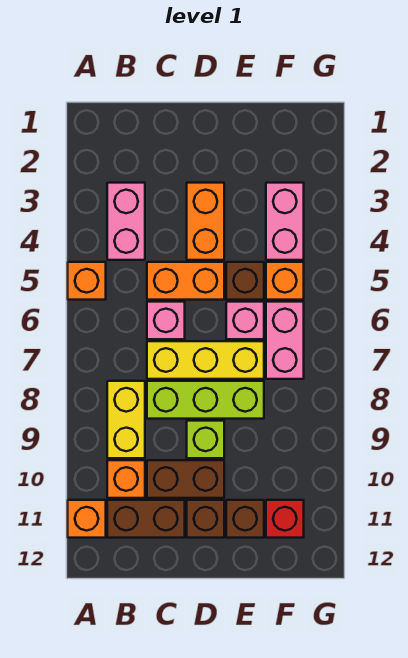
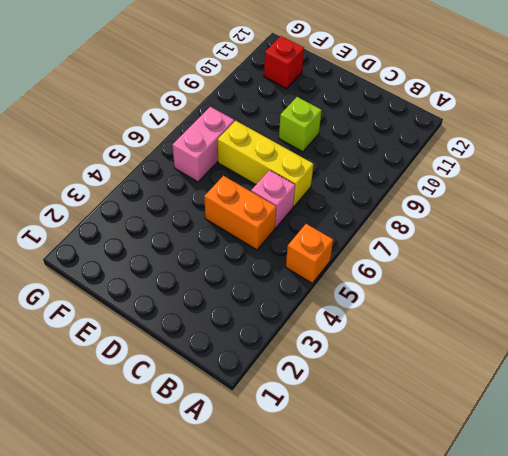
none -> orange 1x1 brick [68,500,106,538]
none -> pink 1x2 brick [107,183,145,260]
none -> yellow 1x2 brick [107,381,145,458]

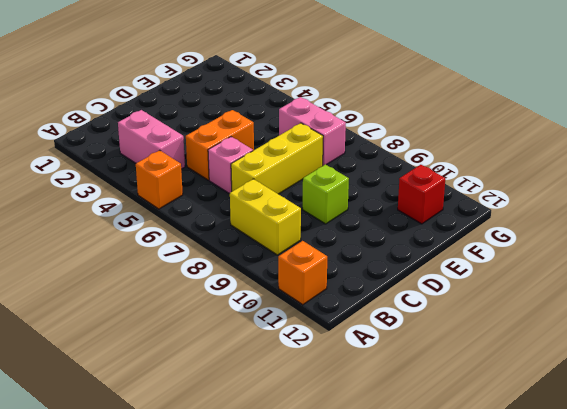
none -> orange 1x1 brick [107,460,145,498]
none -> brown 1x2 brick [107,500,185,538]
none -> lime 1x3 brick [147,381,264,419]

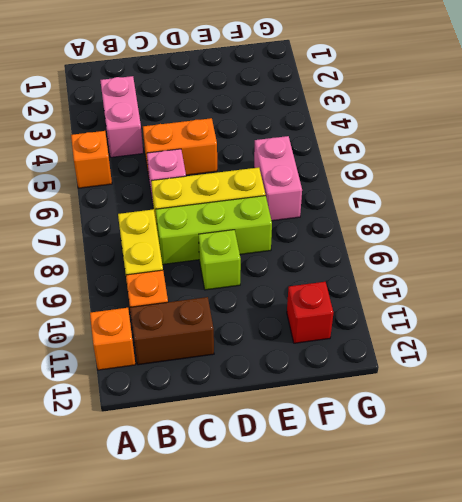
none -> brown 1x2 brick [147,460,224,498]
none -> orange 1x2 brick [187,183,224,260]
none -> brown 1x1 brick [187,500,224,538]

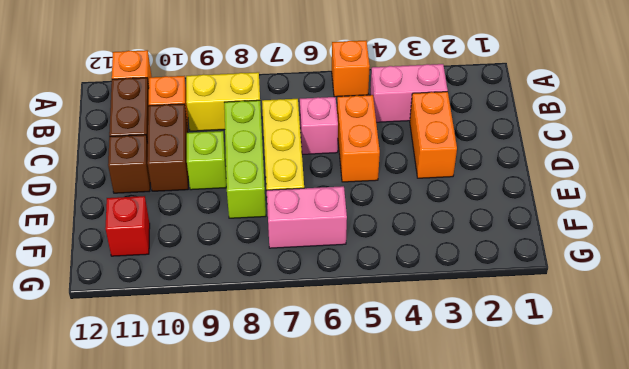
orange 1x2 brick [410,92,457,178] -> orange 1x2 brick turned to [187,183,224,260]
none -> brown 1x1 brick [226,262,264,300]
none -> pink 1x1 brick [226,302,264,339]
none -> brown 1x1 brick [226,500,264,538]

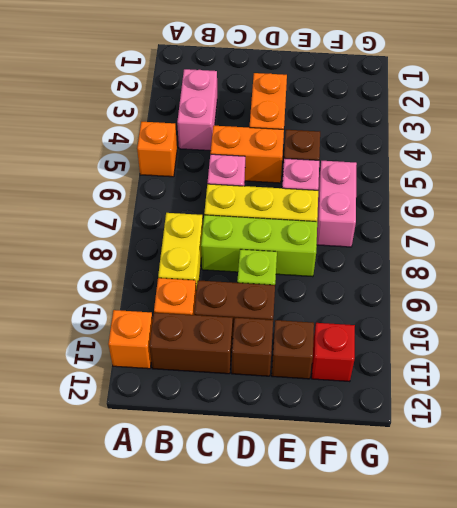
none -> pink 1x2 brick [266,183,304,260]
none -> orange 1x1 brick [266,262,304,300]

